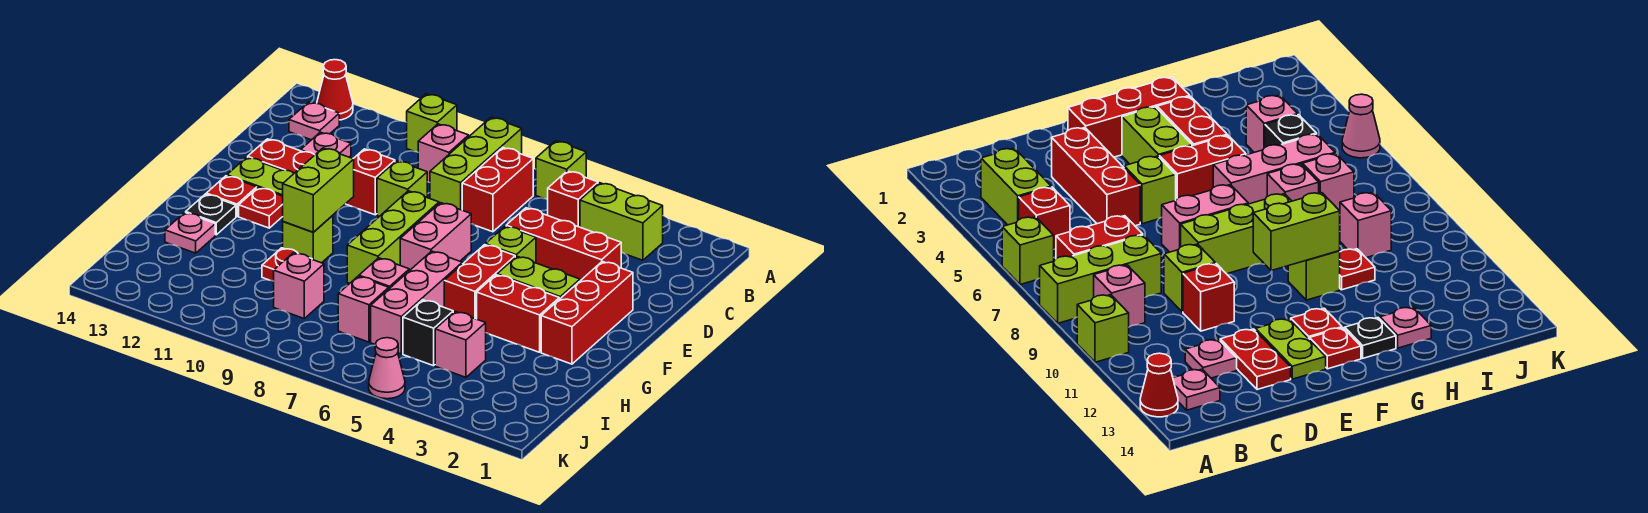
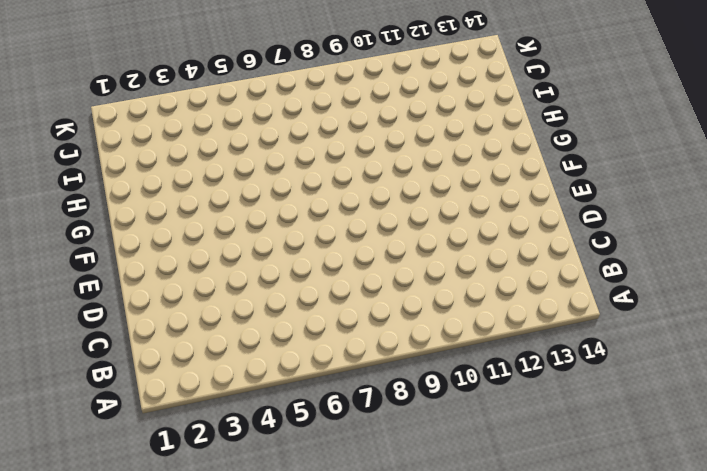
none -> lime 1x1 brick [536,141,586,200]
none -> lime 1x3 brick [430,117,522,210]
none -> lime 1x1 brick [407,94,457,152]
none -> red 1x1 cone [317,60,353,120]

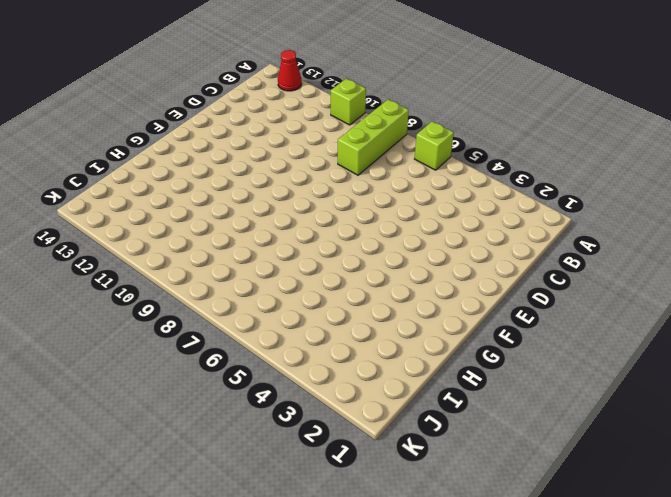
none -> lime 1x2 brick [580,183,663,260]
none -> red 1x1 brick [548,171,598,227]
none -> red 1x2 brick [462,147,533,232]
none -> pink 1x1 brick [418,124,469,183]

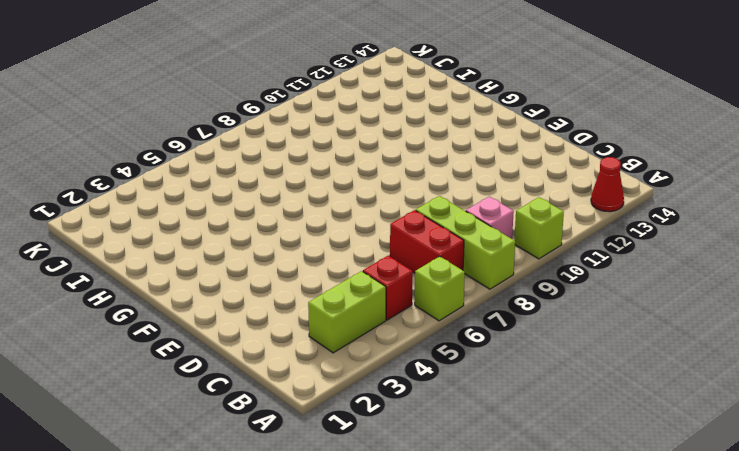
none -> pink 1x1 plate [289,102,339,140]
none -> pink 1x1 plate [301,132,351,157]
none -> red 1x3 brick [506,208,621,281]
none -> lime 1x1 brick [377,161,427,216]

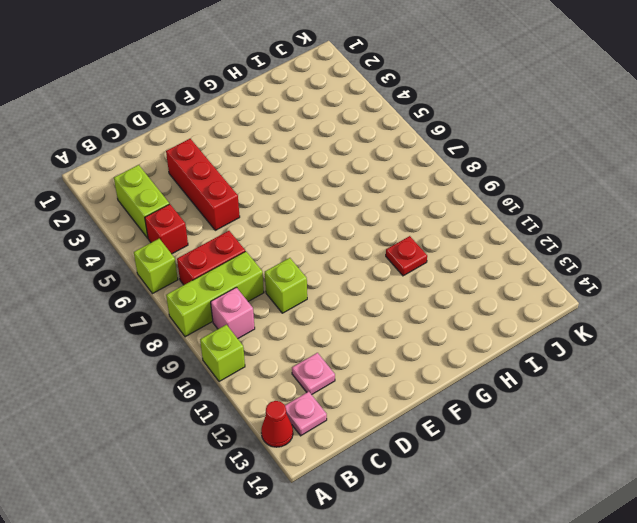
none -> red 1x1 brick [346,149,395,215]
none -> red 1x2 plate [248,139,314,173]
none -> red 1x3 brick [541,261,633,364]
none -> lime 1x1 brick [486,226,536,263]

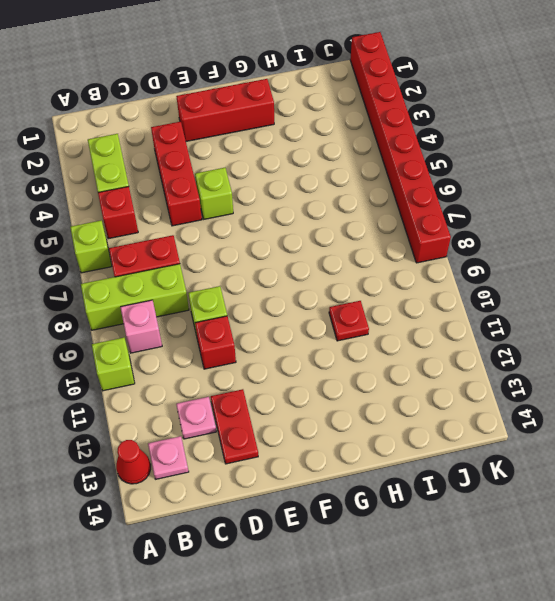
red 1x8 brick [350,32,451,263] -> pink 1x1 cone [369,338,405,399]
none -> pink 1x2 brick [400,203,471,271]
none -> lime 1x3 brick [347,191,439,283]
none -> lime 1x2 plate [227,157,294,196]
none -> lime 1x2 brick [497,256,580,299]

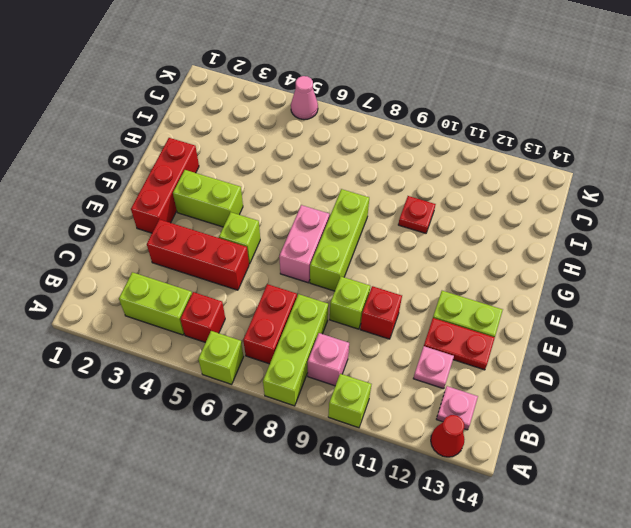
none -> red 1x2 brick [444,245,515,319]
none -> red 1x1 plate [239,188,283,228]
none -> red 1x1 plate [206,176,257,216]
none -> red 1x2 brick [477,275,559,352]

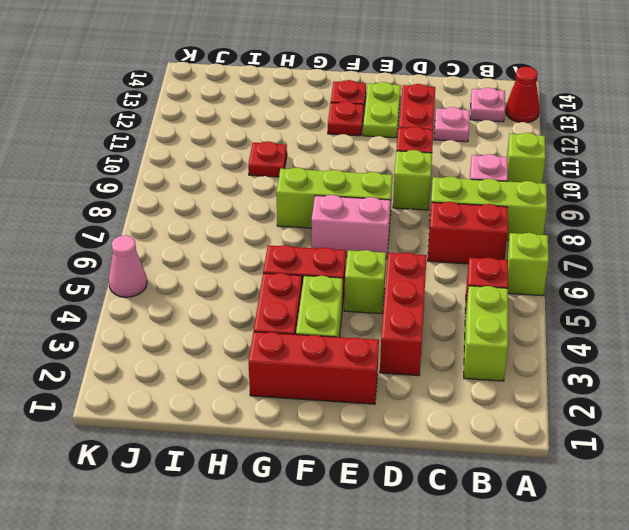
none -> pink 1x3 brick [371,251,462,354]
none -> lime 1x1 brick [283,215,333,263]
none -> black 1x1 plate [186,194,236,235]
none -> pink 1x1 brick [359,258,409,289]

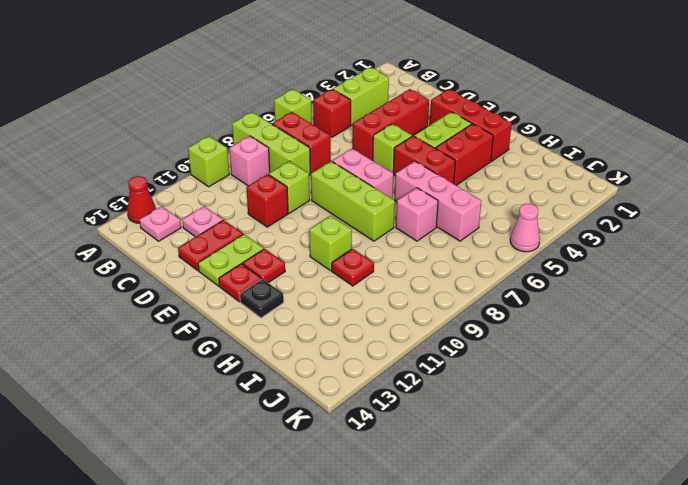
none -> pink 1x1 plate [165,213,215,253]
none -> pink 1x1 brick [435,312,486,377]
none -> black 1x1 brick [403,300,453,366]
none -> pink 1x1 brick [338,276,389,342]

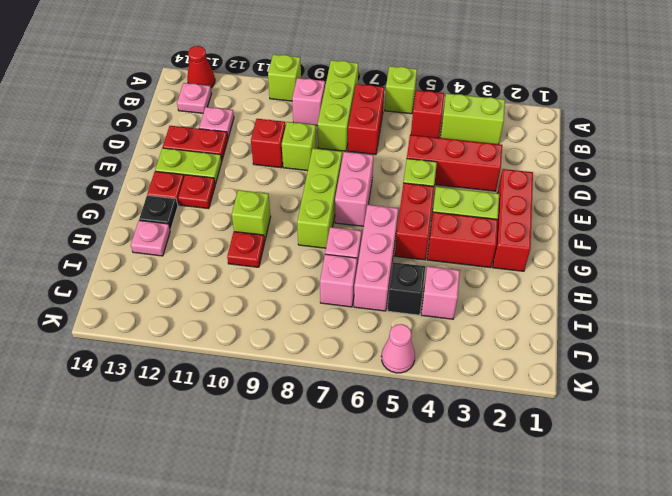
none -> pink 1x1 brick [274,253,324,318]
none -> lime 1x2 brick [283,148,354,232]

